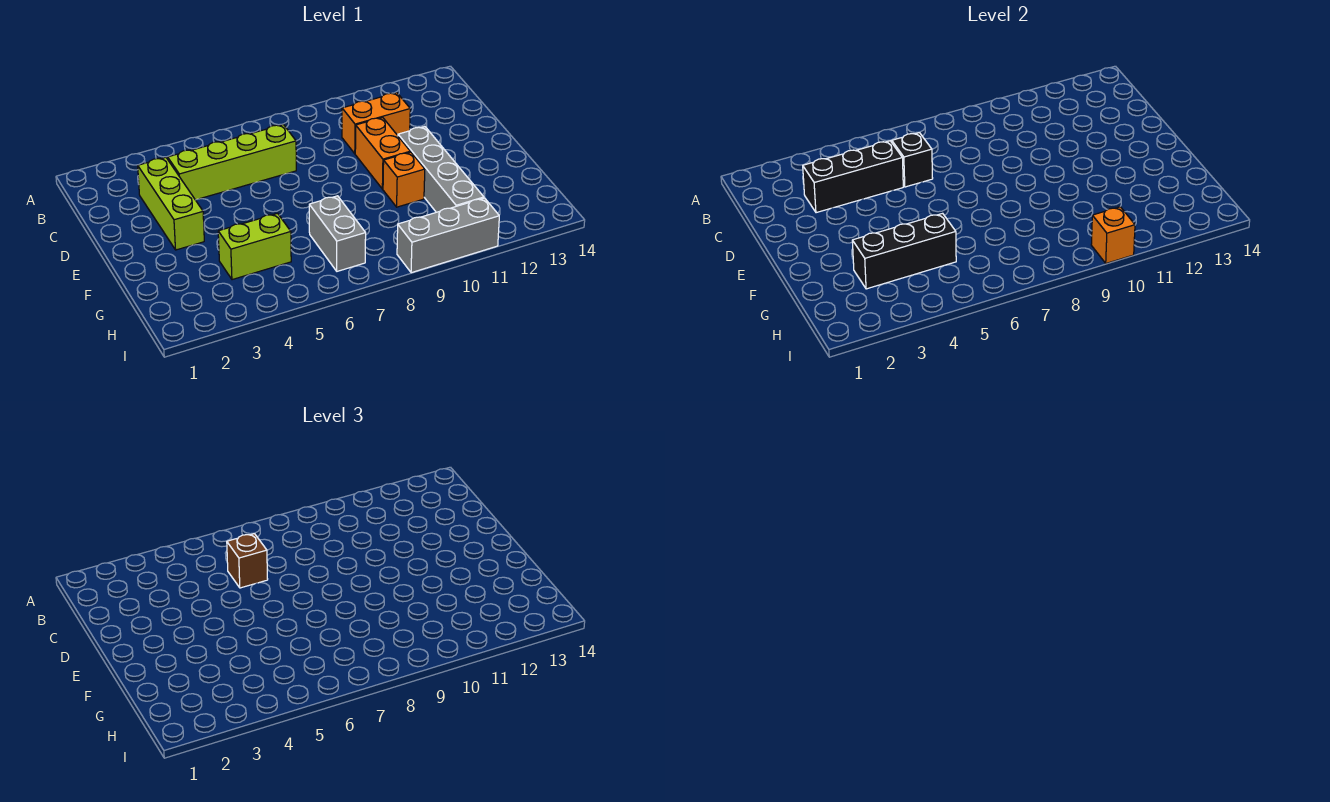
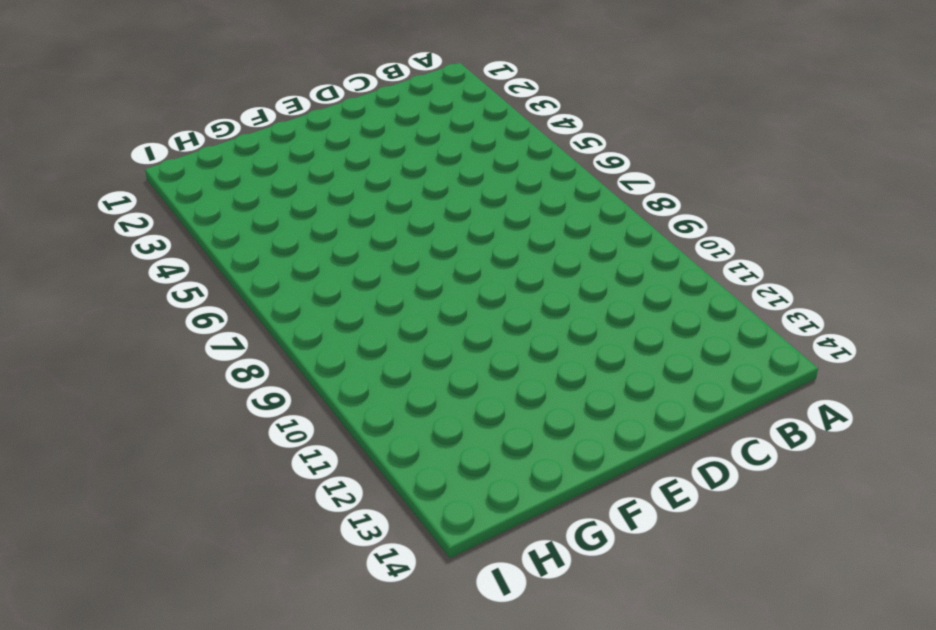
none -> lime 1x3 brick [138,158,204,250]
none -> lime 1x4 brick [168,125,296,200]
none -> orange 1x2 brick [342,93,410,154]

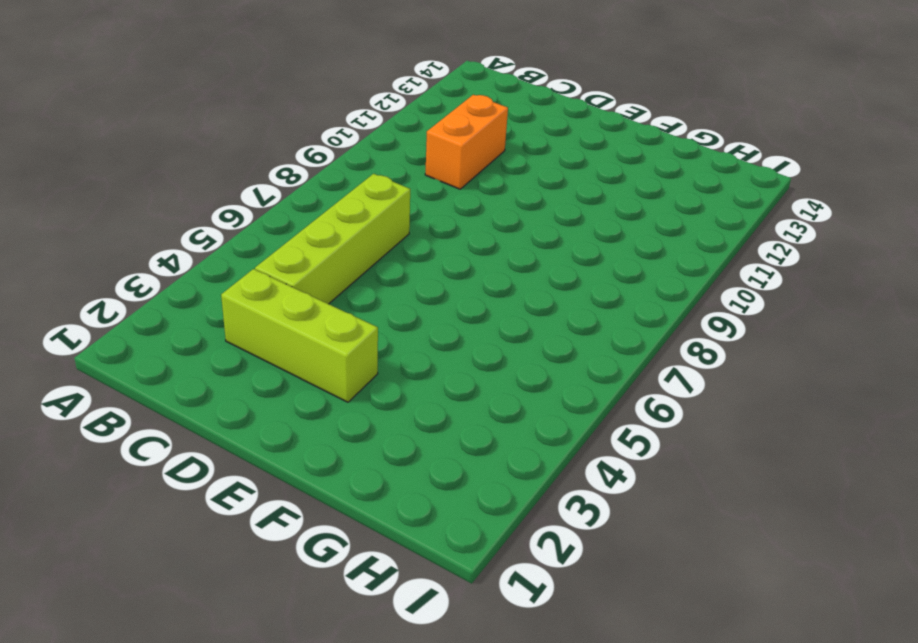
none -> orange 1x2 brick [355,117,410,189]
none -> grey 1x4 brick [398,127,484,212]
none -> orange 1x1 brick [383,152,425,207]

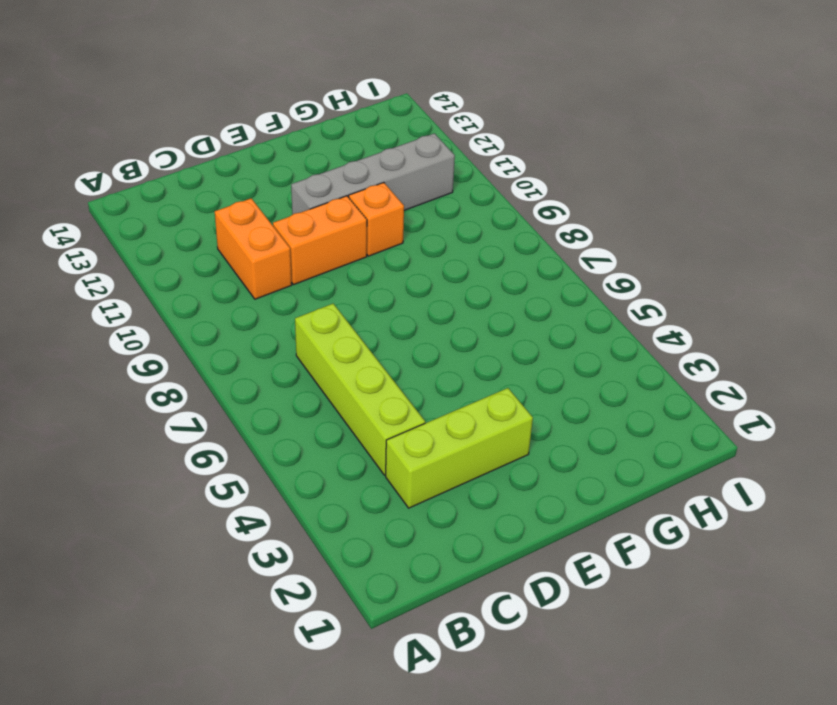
none -> lime 1x2 brick [218,213,291,280]
none -> grey 1x2 brick [309,196,366,271]
none -> grey 1x3 brick [397,198,499,273]

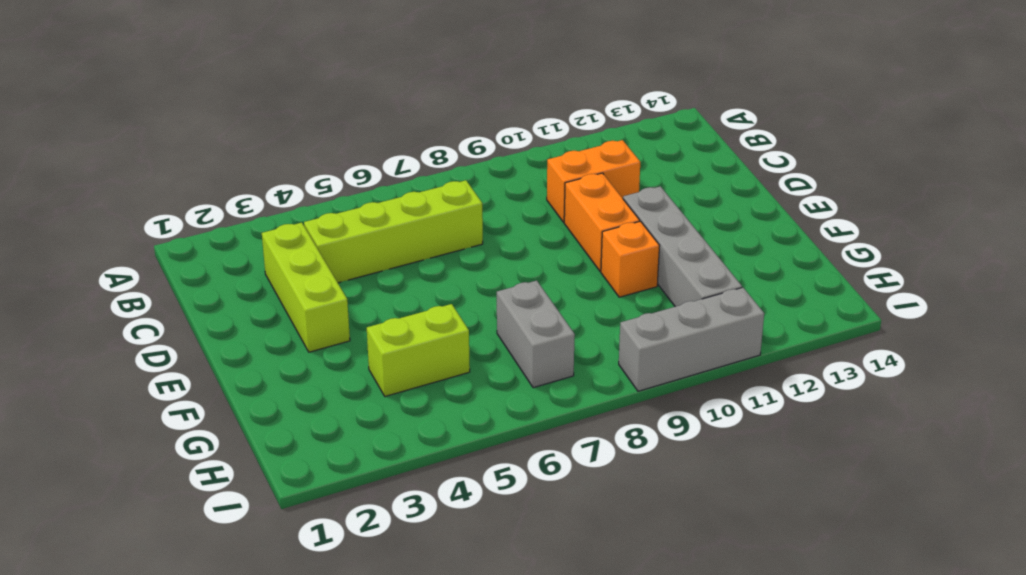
none -> black 1x3 brick [803,141,903,213]
none -> black 1x1 brick [892,133,933,187]
none -> black 1x3 brick [852,213,956,289]

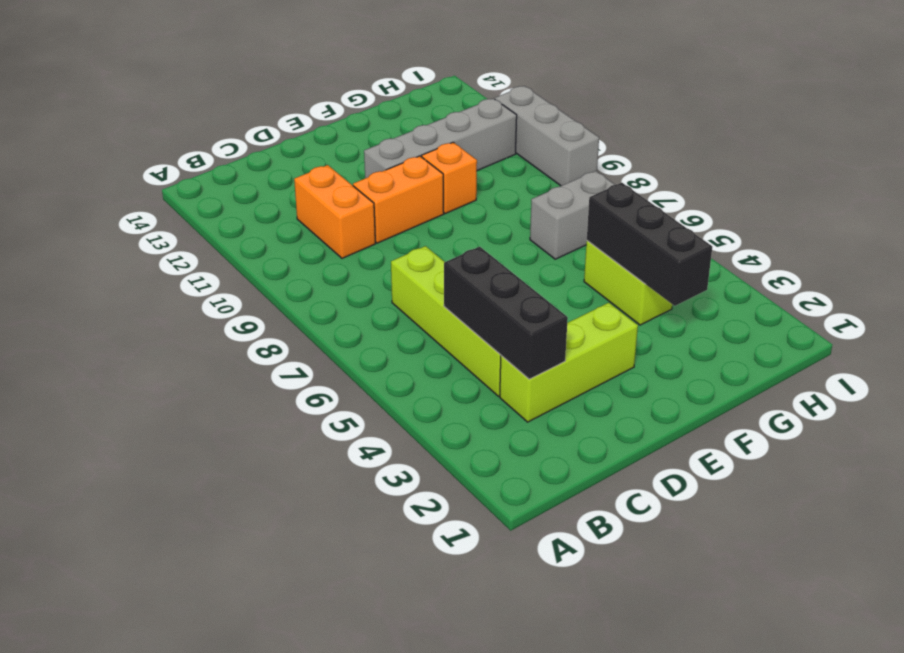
none -> black 1x1 brick [892,133,933,187]
none -> orange 1x1 brick [1091,207,1135,263]
none -> brown 1x1 brick [227,534,268,588]

